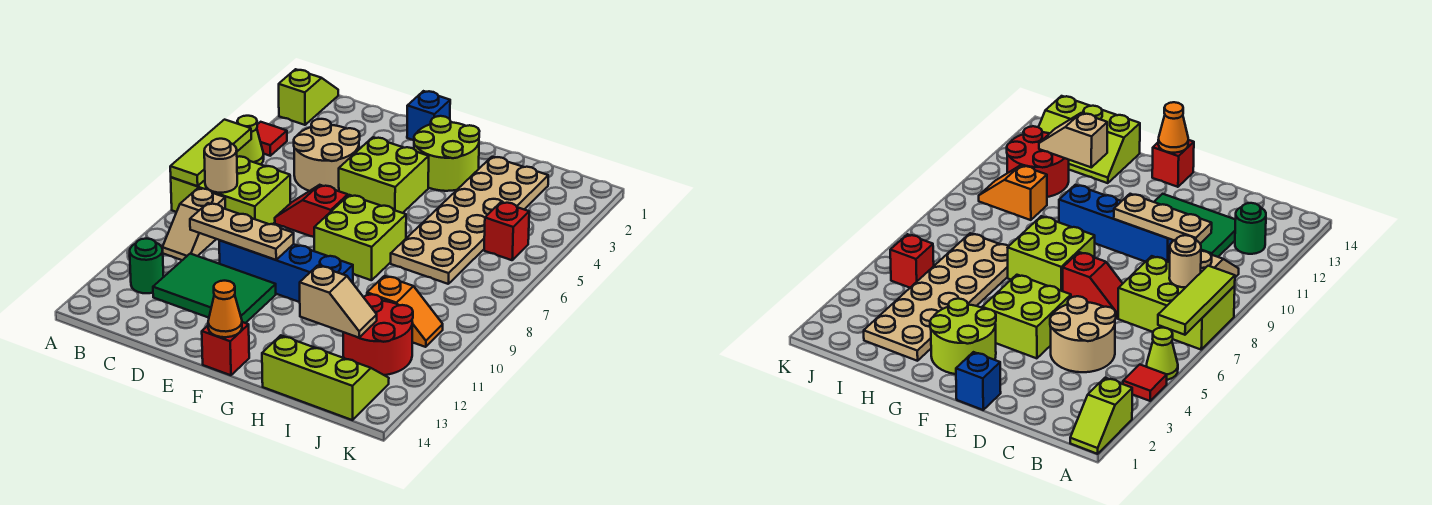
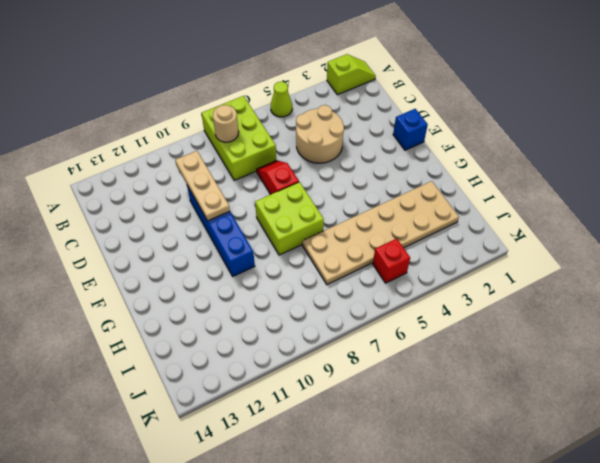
none -> red 1x1 tile [257,122,287,156]
none -> tan 1x2 slope [162,188,225,260]
none -> green 1x1 round brick [130,238,164,293]

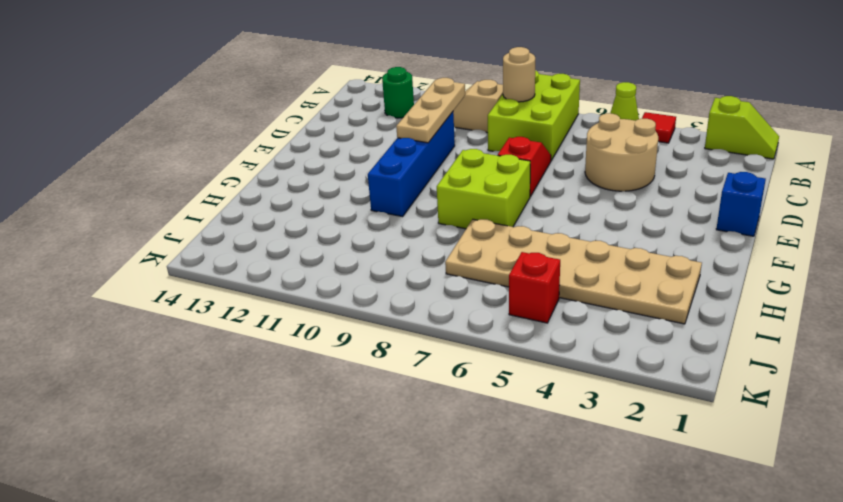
none -> green 2x3 tile [153,254,276,323]
none -> lime 2x2 brick [339,137,429,213]
none -> lime 2x2 round brick [414,116,479,191]

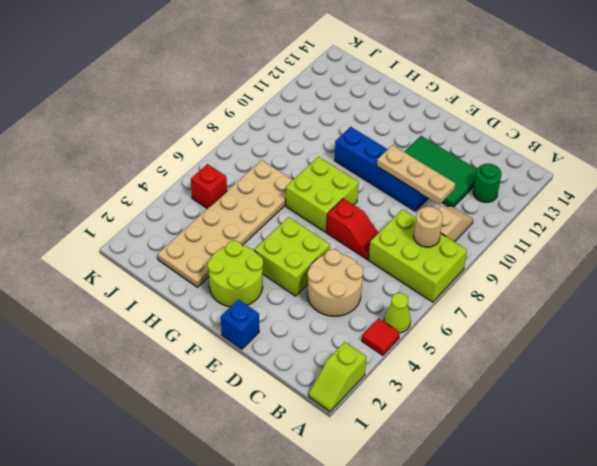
none -> red 1x1 brick [202,322,249,375]
none -> lime 2x3 slope [262,335,389,420]
none -> orange 1x2 slope [367,276,443,347]

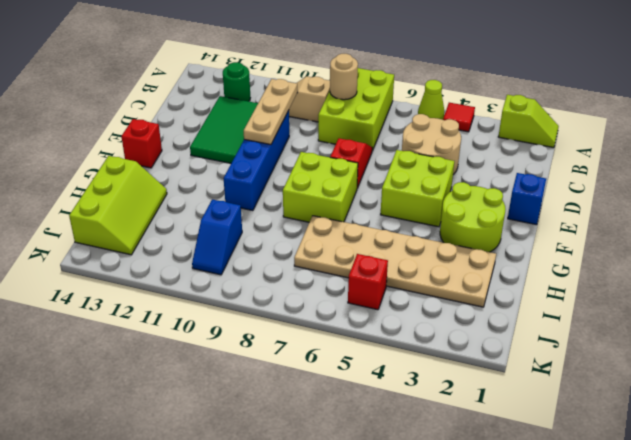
blue 1x2 slope [192,199,242,275] -> orange 1x2 slope [367,276,443,347]
none -> red 2x2 round brick [343,294,413,375]
none -> lime 1x3 tile [170,120,251,186]
none -> orange 1x1 cone [208,281,242,337]

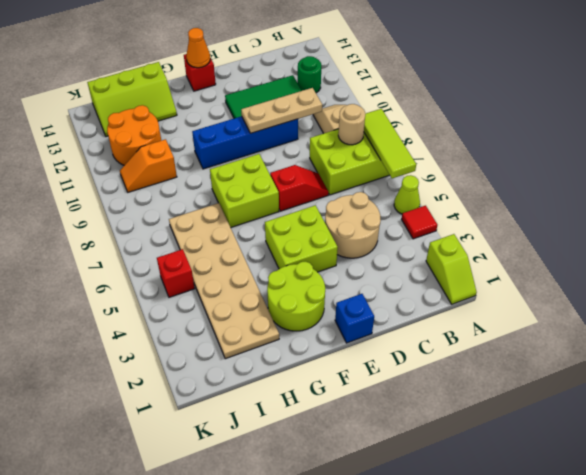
orange 2x2 round brick [107,105,161,165] -> red 2x2 round brick [343,294,413,375]
none -> tan 1x2 slope [300,266,377,338]

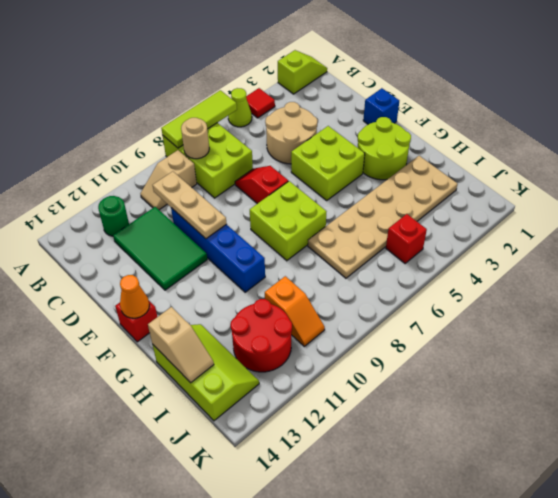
tan 1x2 slope [148,307,214,383] -> tan 1x2 slope moved to [300,266,377,338]

